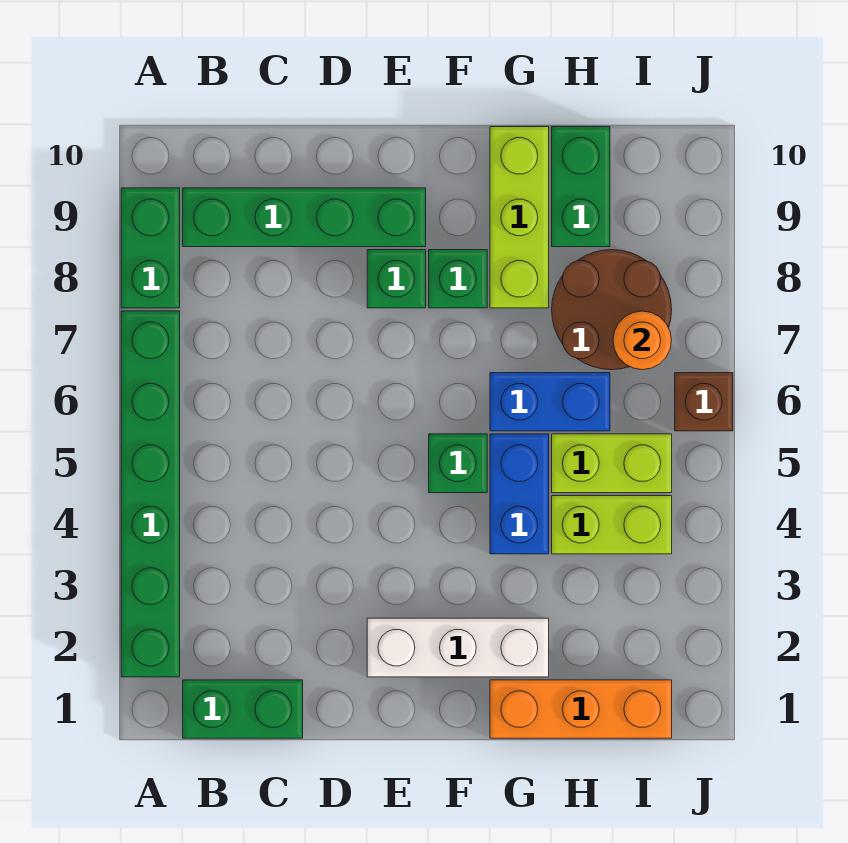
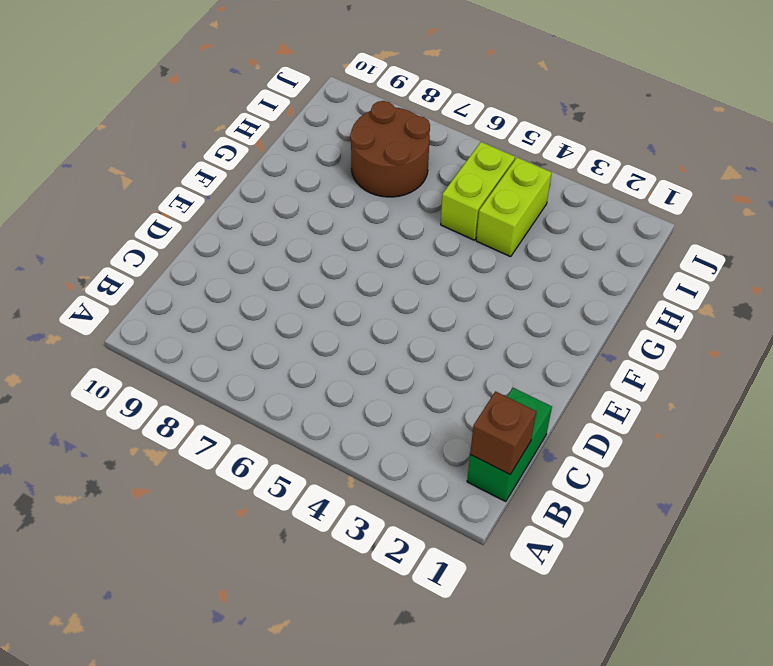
brown 1x1 brick [470,391,536,474] -> brown 1x1 brick moved to [675,373,733,431]
none -> green 1x6 brick [121,311,180,677]
none -> green 1x2 brick [121,188,180,308]
none -> green 1x4 brick [183,188,426,247]

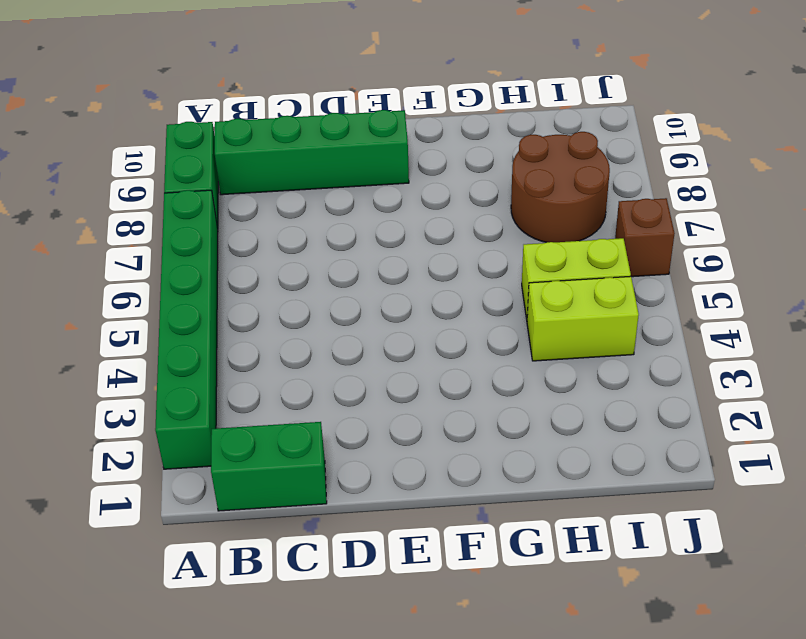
none -> white 1x3 brick [367,618,549,677]
none -> green 1x1 brick [367,250,426,308]
none -> green 1x1 brick [429,434,487,493]

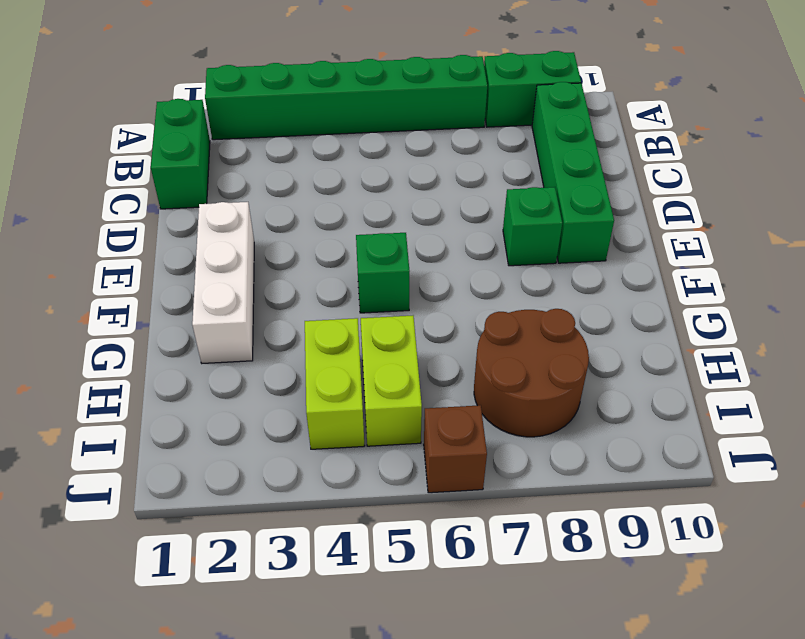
none -> green 1x1 brick [429,250,487,308]
none -> orange 1x3 brick [490,680,672,738]
none -> blue 1x2 brick [490,434,549,554]

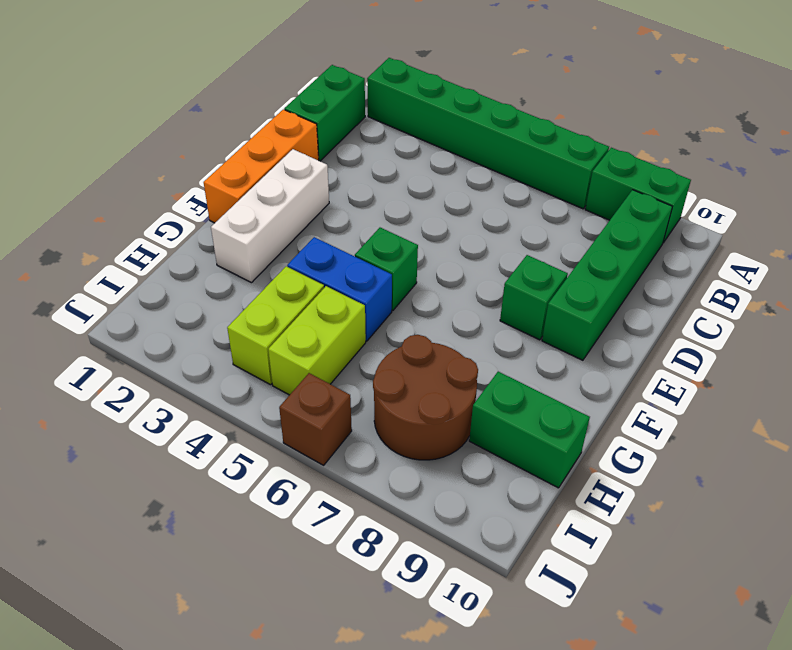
orange 1x3 brick [204,109,319,223] -> orange 1x3 brick moved to [490,680,672,738]
none -> green 1x1 brick [429,250,487,308]
none -> blue 1x2 brick [490,373,610,431]
none -> lime 1x3 brick [490,127,549,308]

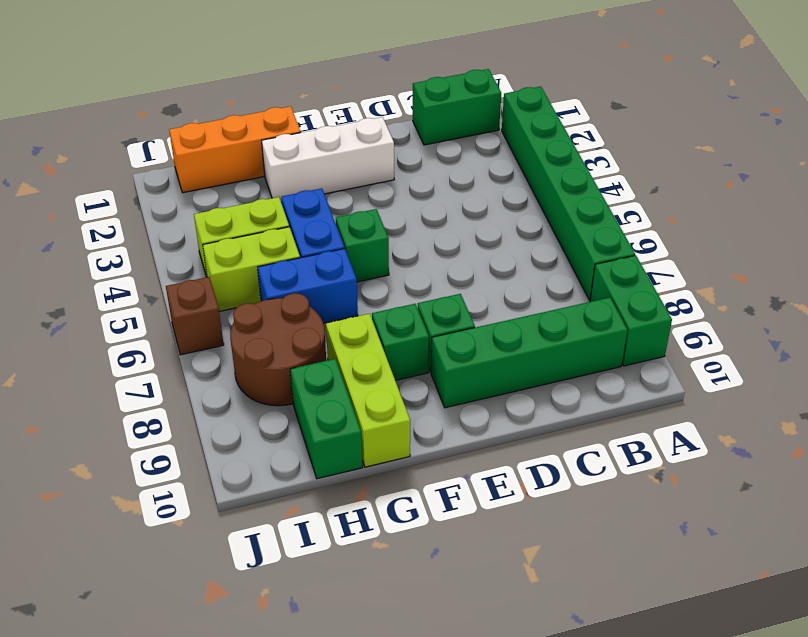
none -> orange 1x1 round brick [613,311,672,370]

